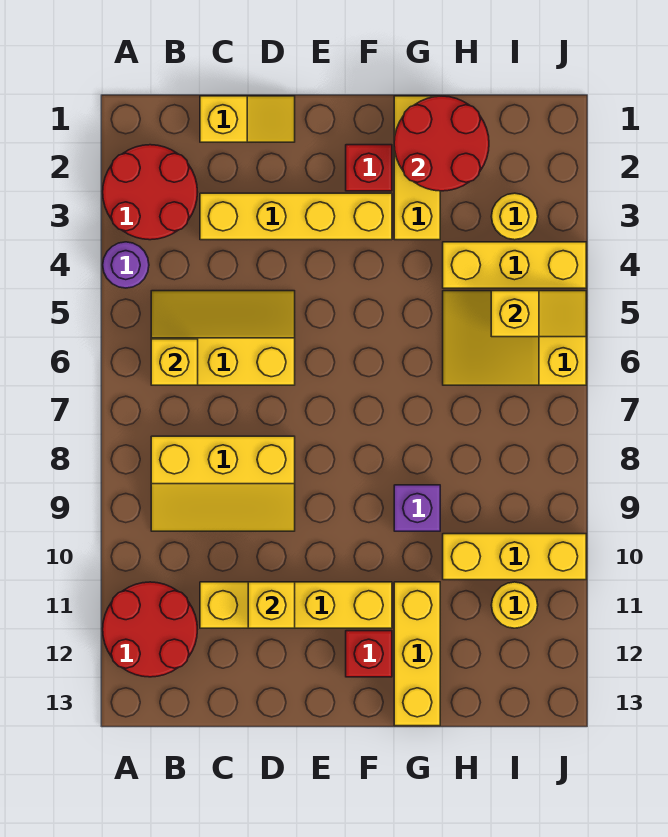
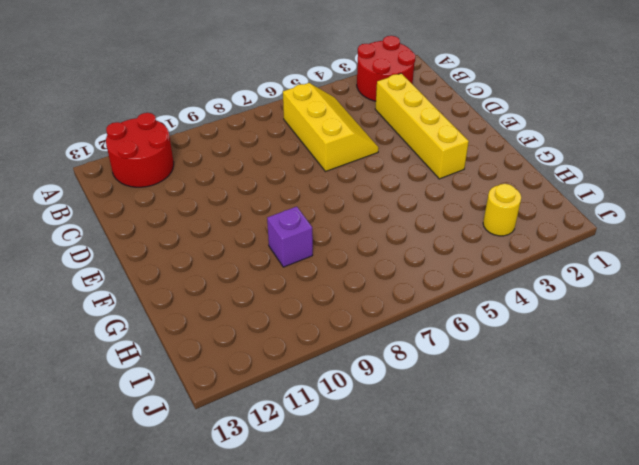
none -> purple 1x1 round brick [103,242,149,288]
none -> yellow 2x3 slope [151,436,295,531]
none -> yellow 1x2 slope [200,96,295,142]

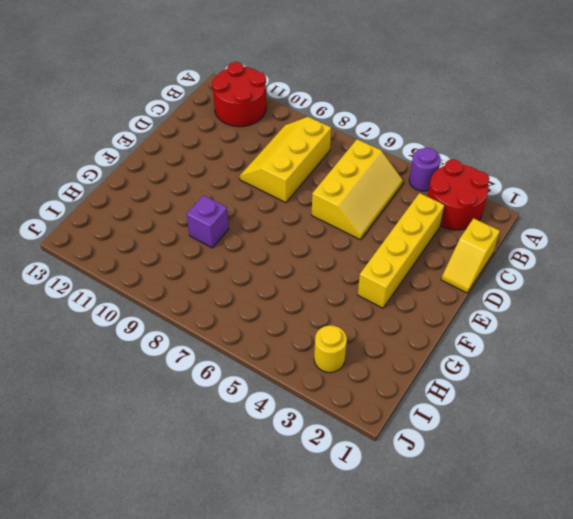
none -> yellow 1x4 brick [200,582,392,628]
none -> red 1x1 brick [346,145,392,191]
none -> red 1x1 brick [346,631,392,677]

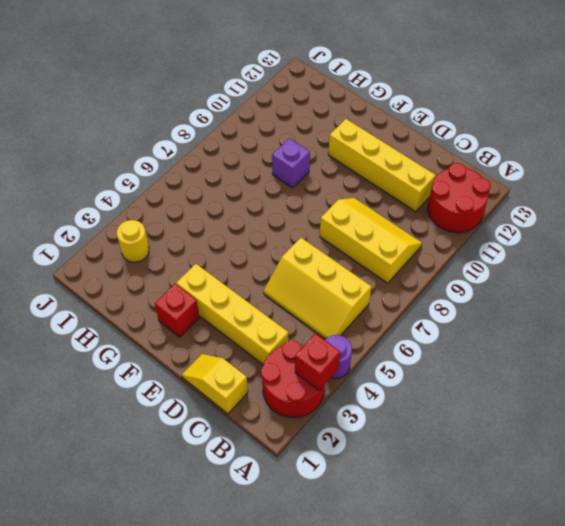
red 1x1 brick [295,334,340,390] -> red 1x1 brick moved to [346,631,392,677]
none -> yellow 1x3 brick [394,96,440,240]
none -> yellow 1x3 brick [394,582,440,726]
none -> yellow 1x3 brick [443,242,586,288]

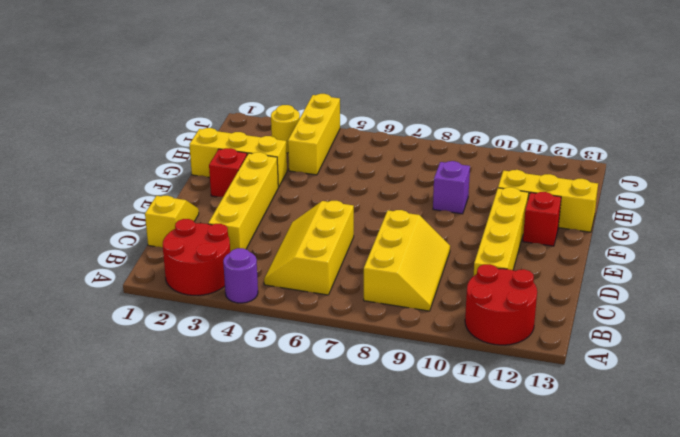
none -> yellow 2x3 slope [443,291,586,385]
none -> yellow 1x3 brick [443,534,586,580]
none -> yellow 1x1 round brick [491,582,538,628]

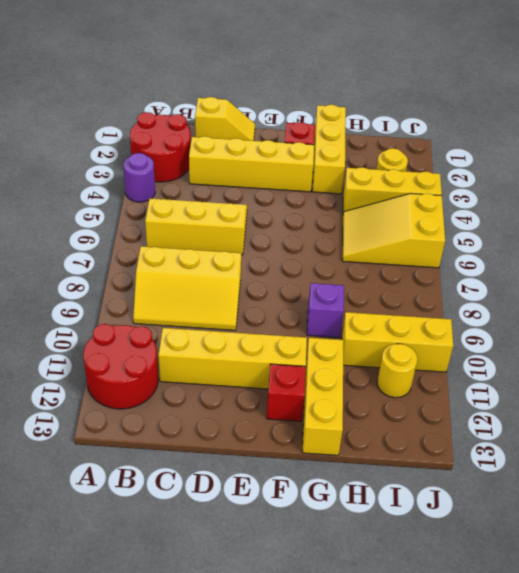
none -> yellow 1x1 brick [151,339,198,385]
none -> yellow 1x1 brick [248,582,295,628]
none -> red 2x2 round brick [394,96,489,191]

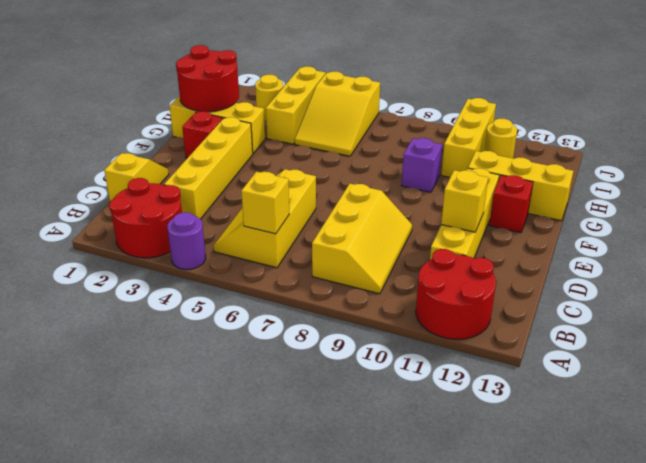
none -> yellow 1x2 slope [491,291,586,337]

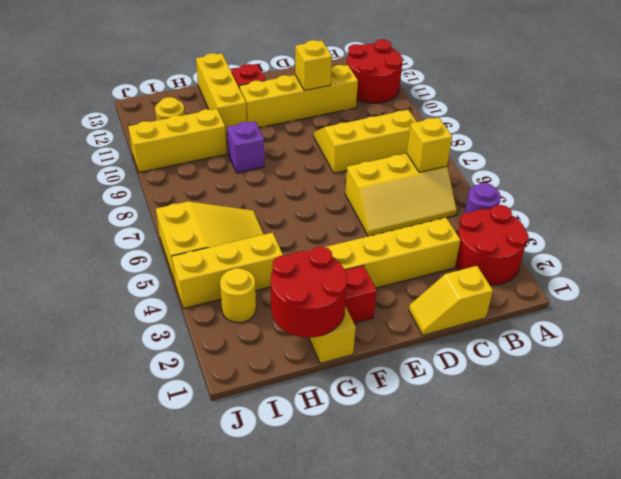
none -> yellow 1x2 slope [491,291,586,337]

